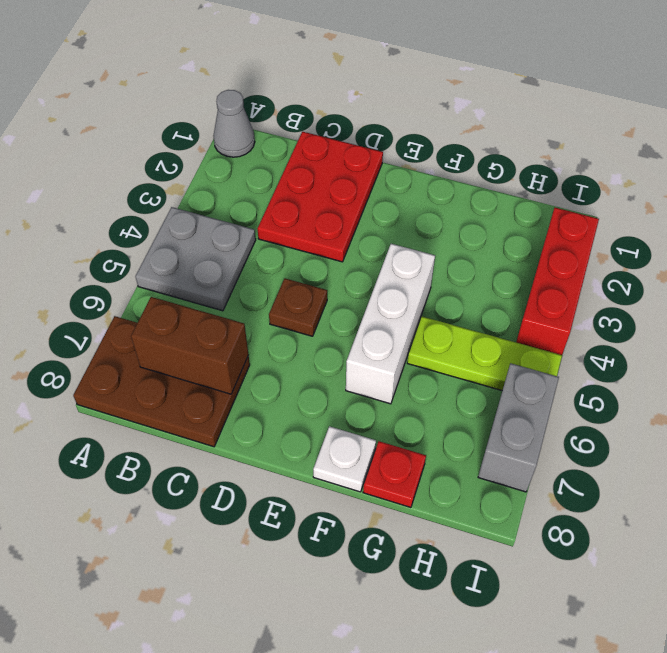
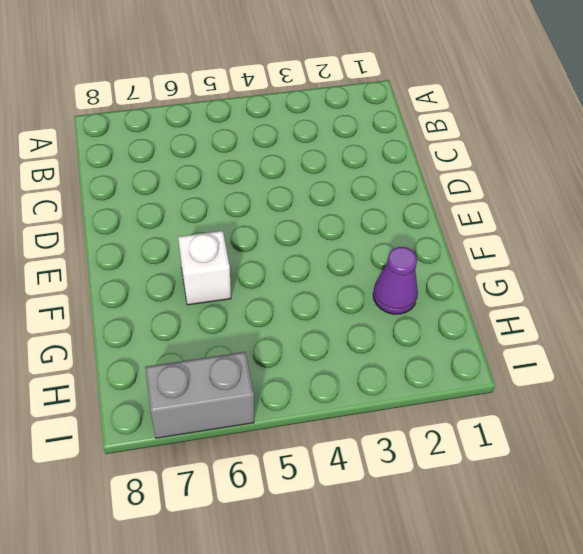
white 1x1 brick [178,231,231,305] -> white 1x3 brick [346,244,435,404]
purple 1x1 cone [373,247,418,314] -> none
none -> grey 1x1 cone [213,90,255,157]
none -> grey 2x2 plate [135,207,256,311]
none -> brown 2x3 plate [73,316,250,447]

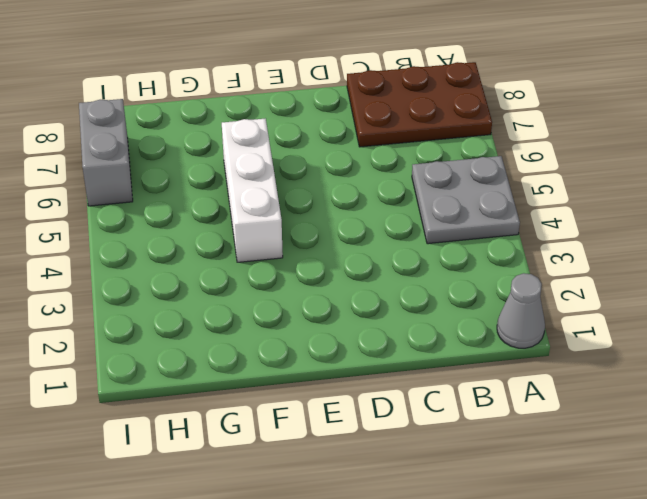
none -> red 2x3 plate [258,132,383,262]
none -> brown 1x1 plate [269,278,327,336]
none -> white 1x1 plate [313,426,376,492]

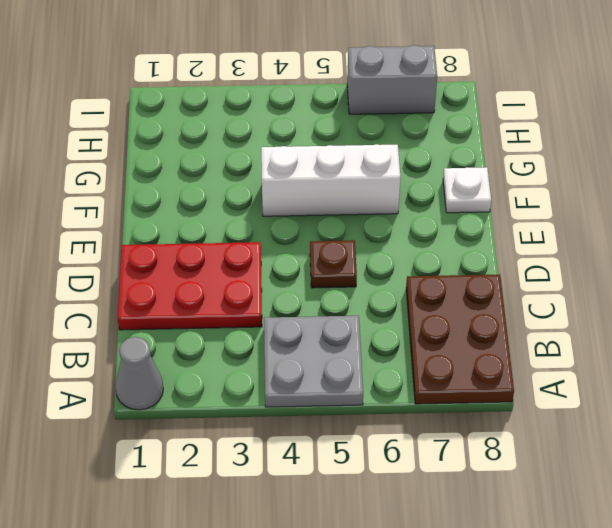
none -> lime 1x3 plate [407,316,562,391]
none -> red 1x1 plate [363,441,426,507]
none -> red 1x3 brick [516,208,599,355]

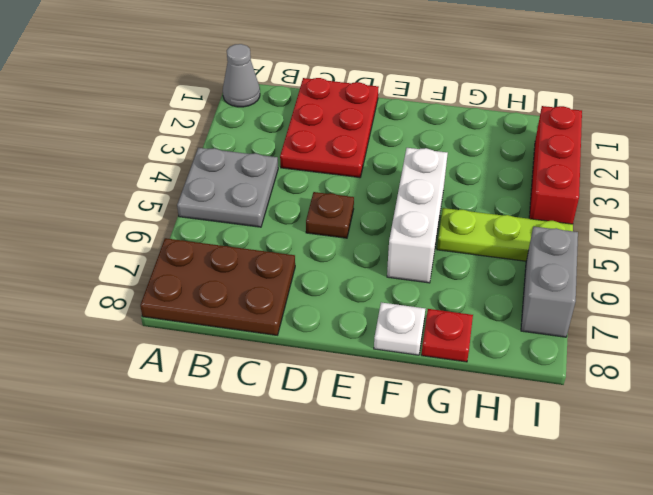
none -> brown 1x2 brick [131,297,248,394]

